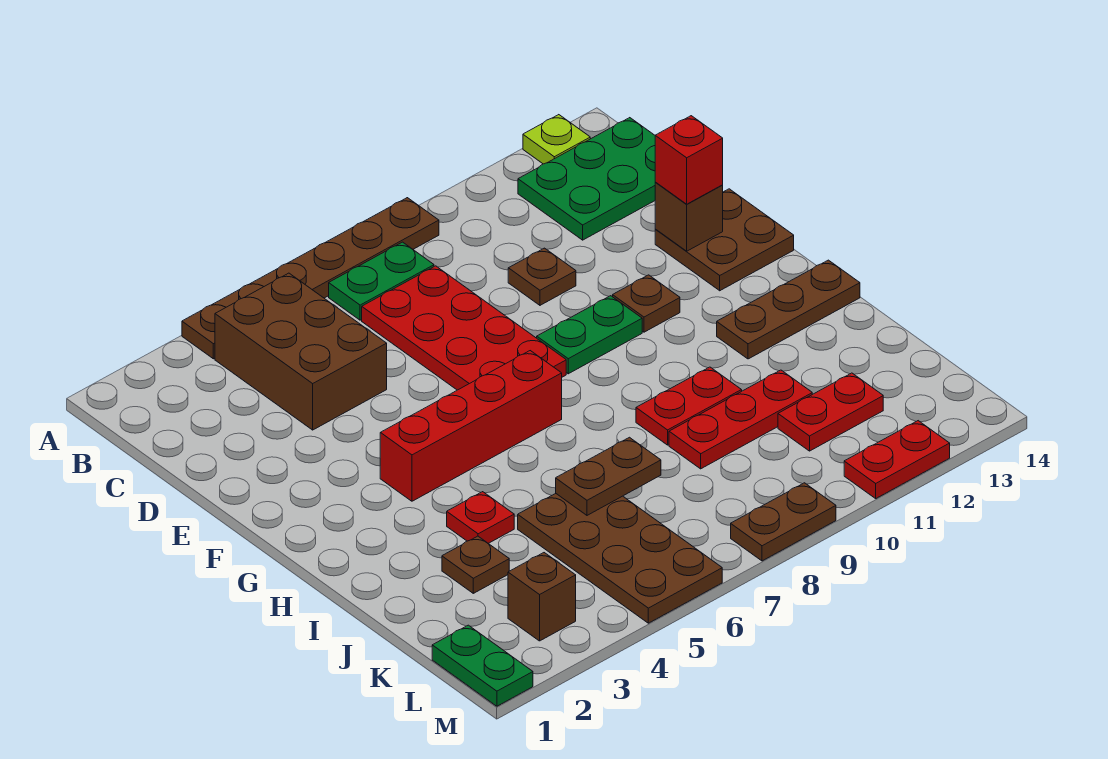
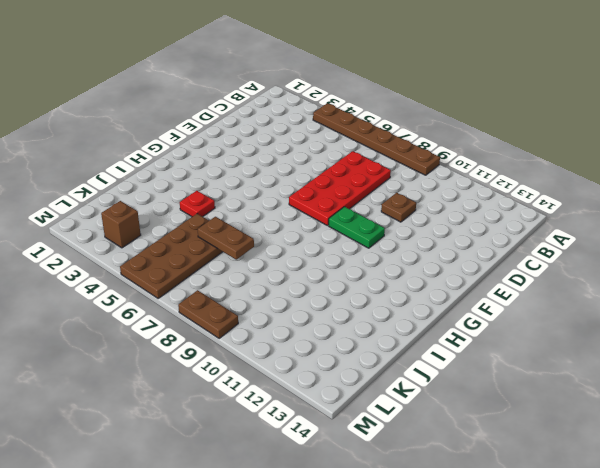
none -> lime 1x1 plate [523,115,590,164]
none -> brown 2x3 brick [215,273,387,430]
none -> green 1x2 plate [329,242,434,320]

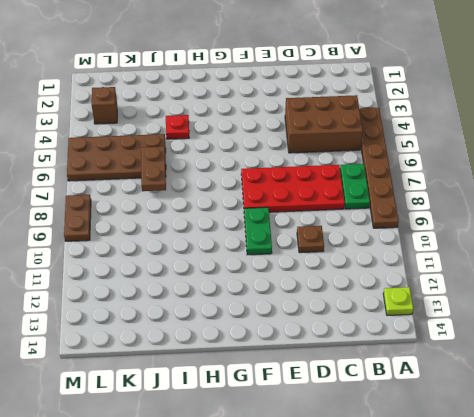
none -> green 2x3 plate [518,118,655,240]
none -> brown 2x2 plate [655,189,794,291]
none -> brown 1x1 plate [613,275,680,332]

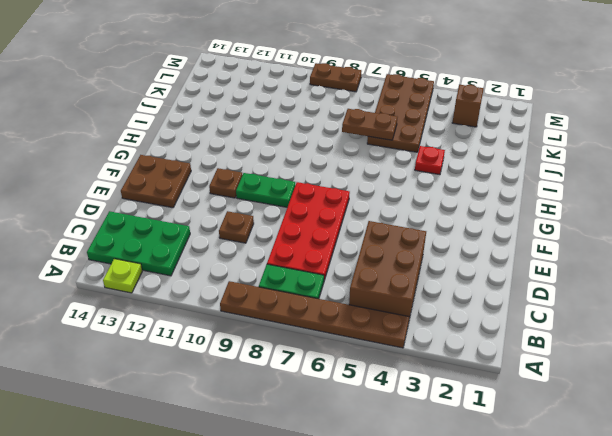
none -> red 1x4 brick [380,351,562,501]
none -> brown 1x3 plate [717,260,860,359]
none -> red 1x2 plate [636,367,742,445]

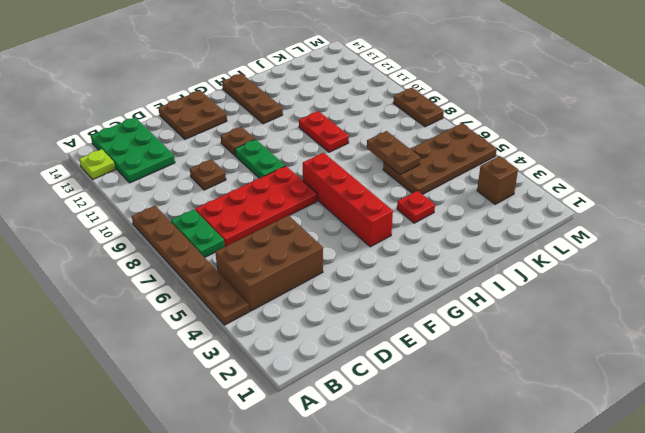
none -> brown 1x1 plate [442,536,509,593]
none -> red 1x3 plate [669,370,812,469]
none -> red 1x2 plate [778,373,883,451]

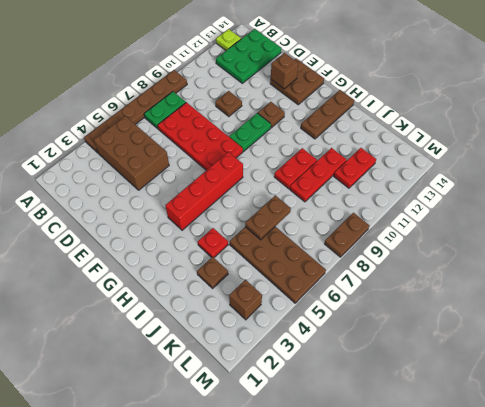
none -> green 1x2 plate [432,625,533,706]
none -> red 1x2 plate [844,421,950,498]
none -> red 1x1 brick [655,116,723,204]

